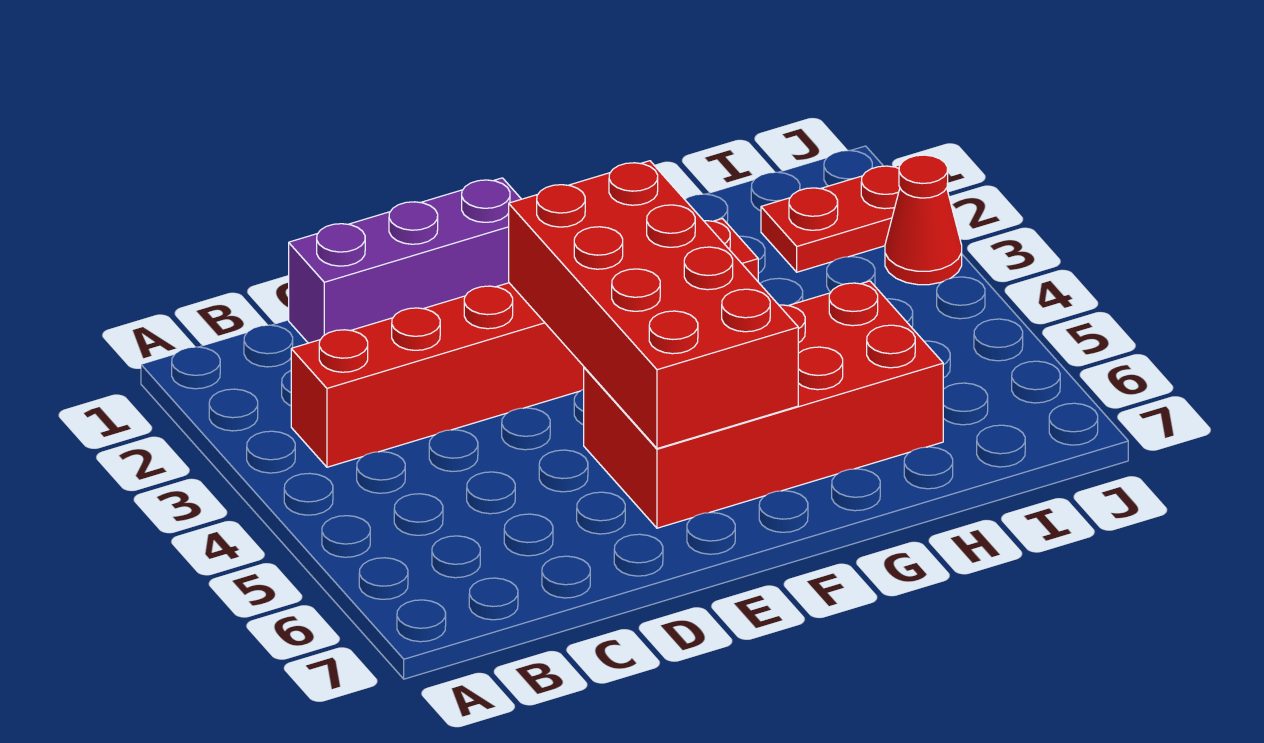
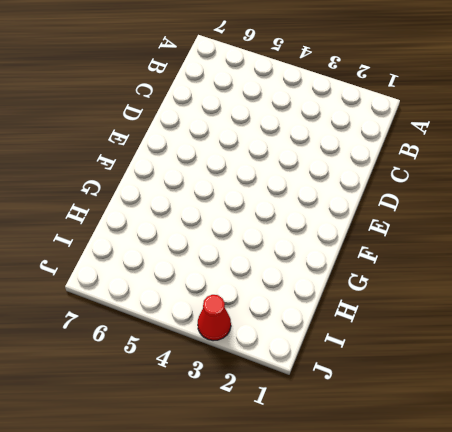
none -> red 1x6 brick [291,219,758,467]
none -> purple 1x3 brick [289,178,521,343]

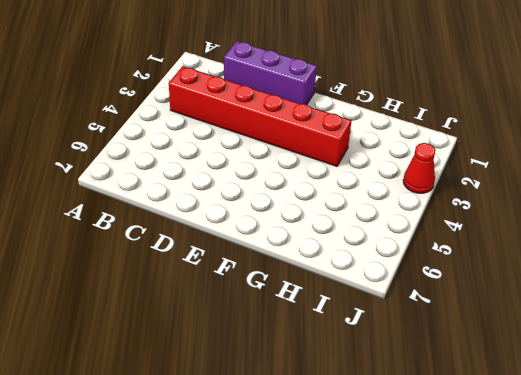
none -> red 2x4 brick [584,281,943,528]
none -> red 1x2 plate [761,165,900,272]

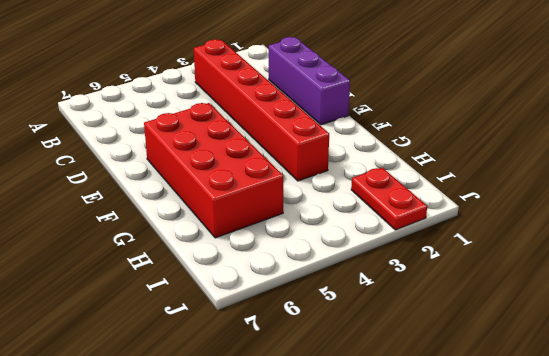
none -> red 1x1 cone [885,155,962,285]
none -> red 2x4 brick [509,161,798,449]

